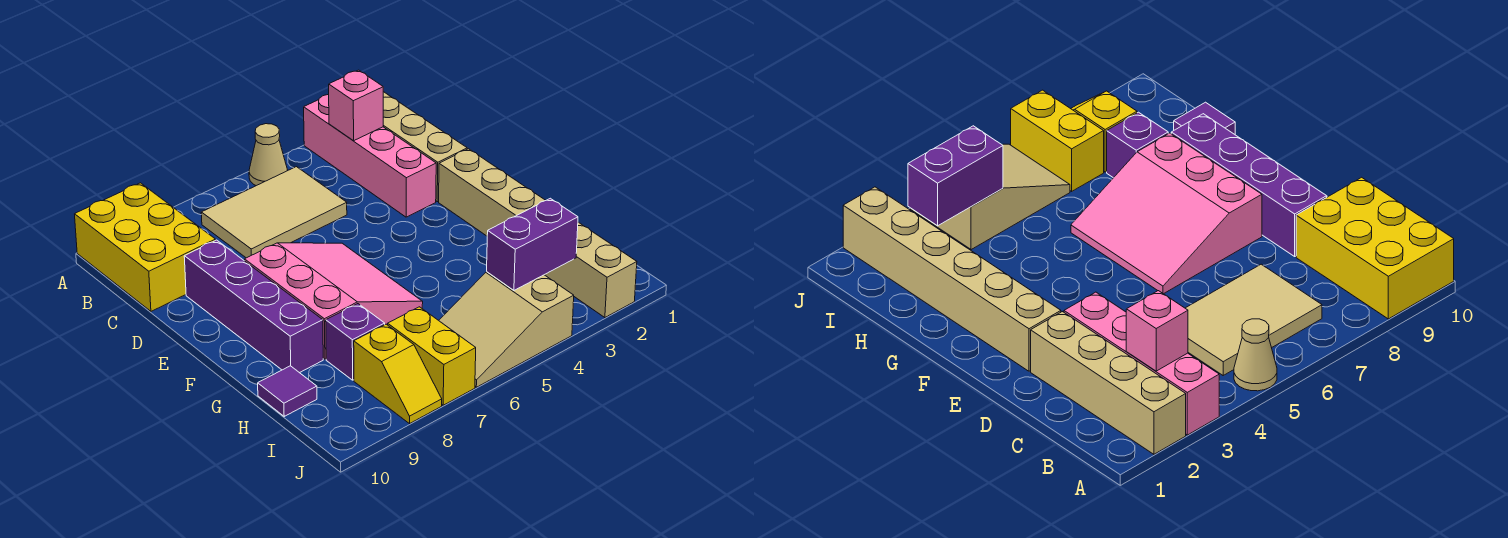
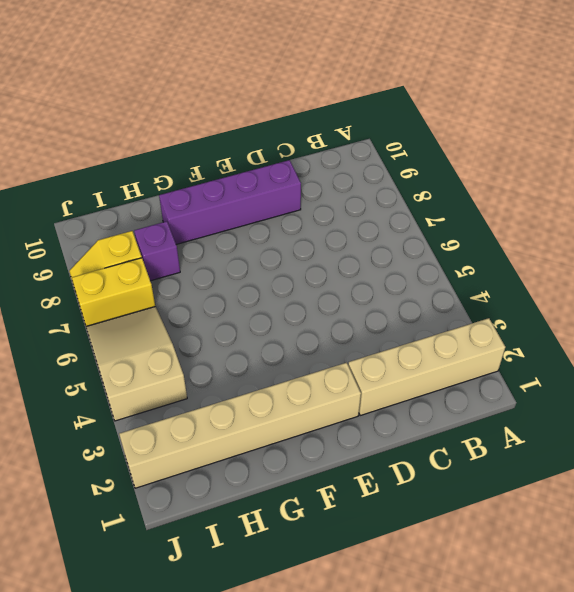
none -> pink 1x4 brick [304,94,436,217]
none -> tan 1x1 cone [249,124,288,186]
none -> yellow 2x3 brick [75,183,215,311]

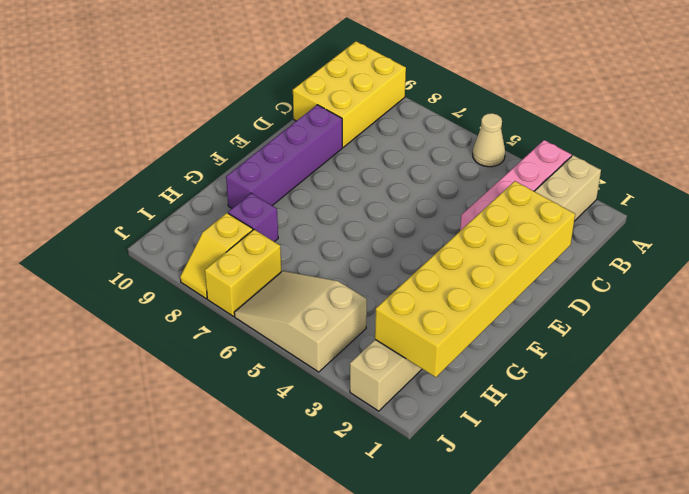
yellow 2x6 brick [375,181,575,377] -> none
none -> tan 2x3 tile [201,167,347,258]
none -> pink 3x3 slope [245,243,423,359]
none -> purple 1x1 tile [258,366,317,416]

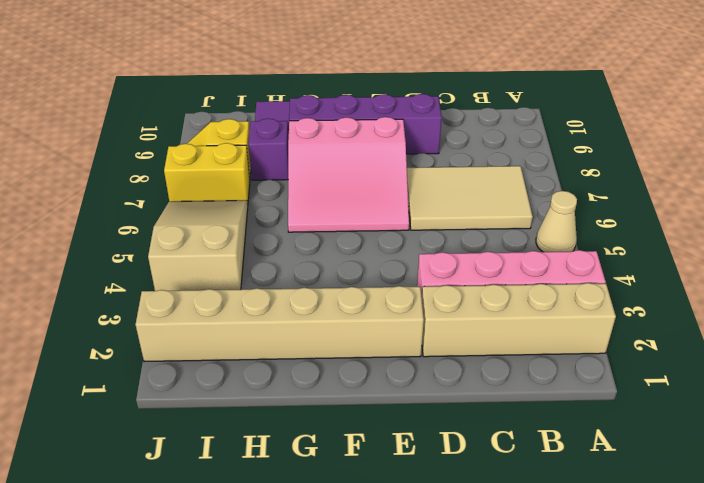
tan 2x3 tile [407,166,533,230] -> tan 2x3 tile turned to [201,167,347,258]
none -> yellow 2x3 brick [75,183,215,311]
none -> pink 1x1 brick [329,70,383,141]
none -> purple 1x2 brick [487,198,578,290]

